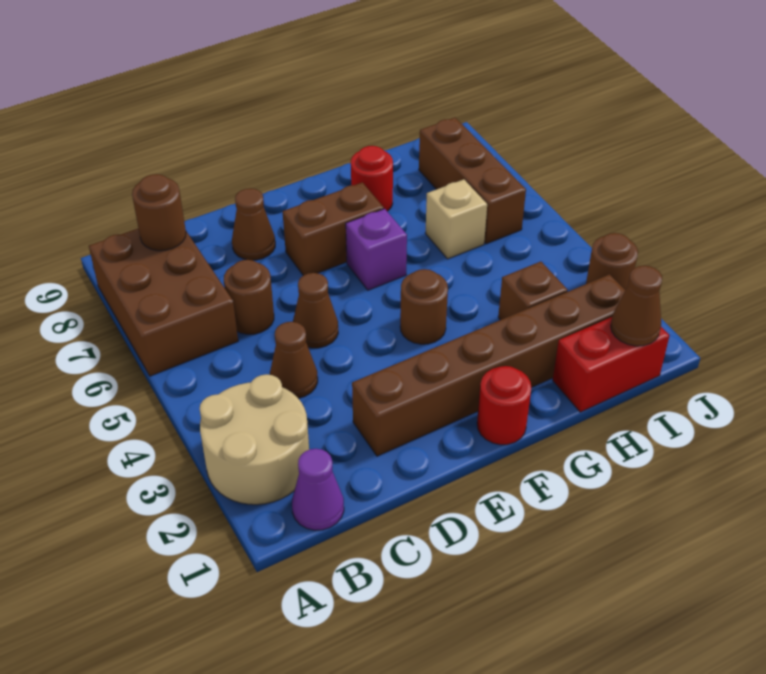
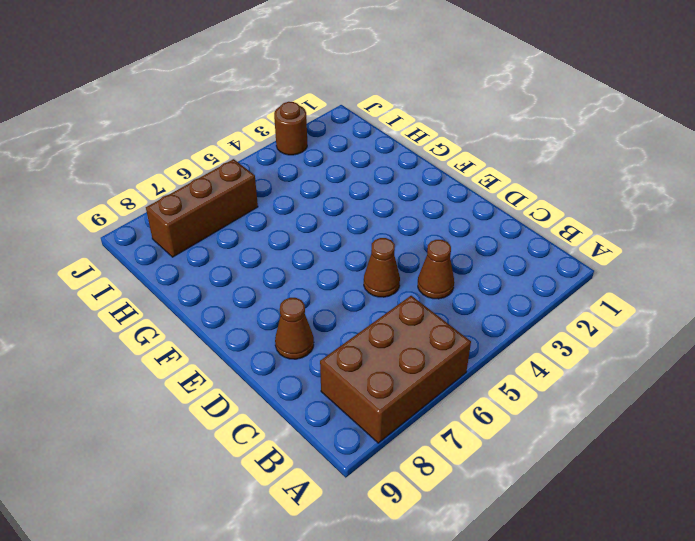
none -> tan 2x2 round brick [200,374,309,505]
none -> purple 1x1 cone [292,449,344,530]
none -> brown 1x1 round brick [224,260,274,334]

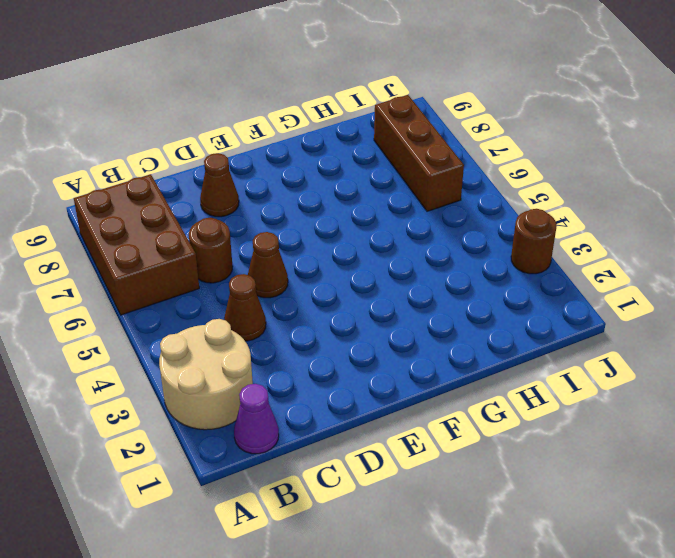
none -> brown 1x6 brick [352,274,625,456]
none -> brown 1x2 brick [283,182,384,275]
none -> red 1x1 round brick [477,366,531,445]

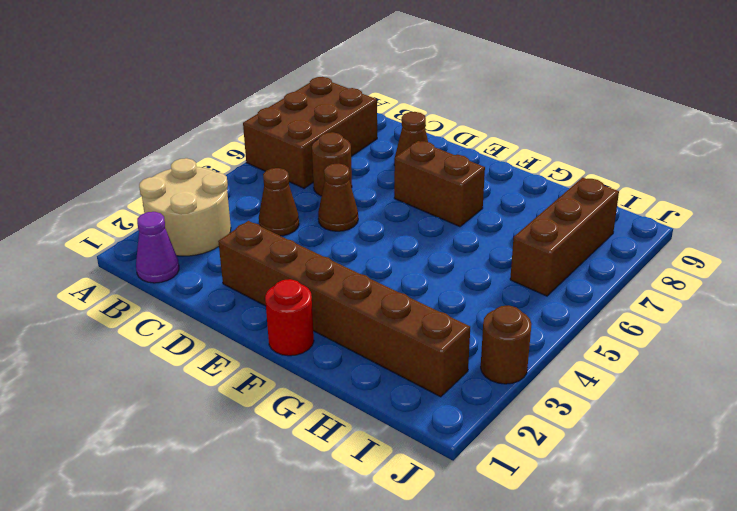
none -> brown 1x1 round brick [400,269,448,344]
none -> purple 1x1 brick [346,209,407,290]
none -> red 1x1 round brick [351,146,393,211]

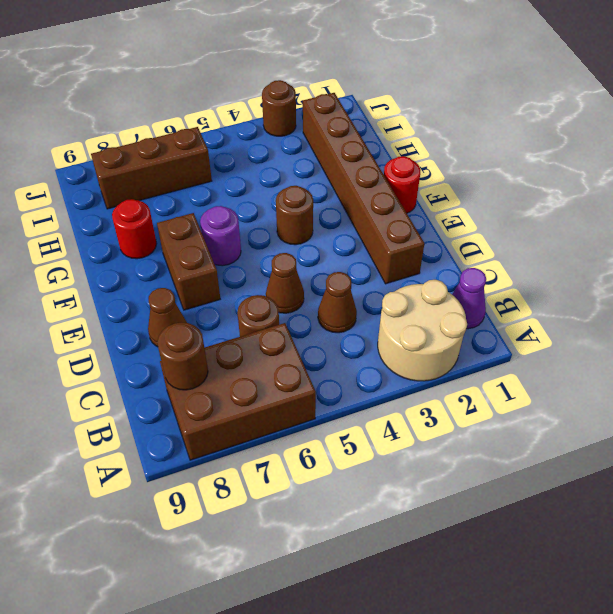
purple 1x1 round brick [200,206,241,266] -> purple 1x1 brick [346,209,407,290]
none -> red 1x2 brick [553,317,669,412]
none -> brown 1x1 brick [498,262,568,320]
none -> tan 1x1 brick [425,179,487,259]

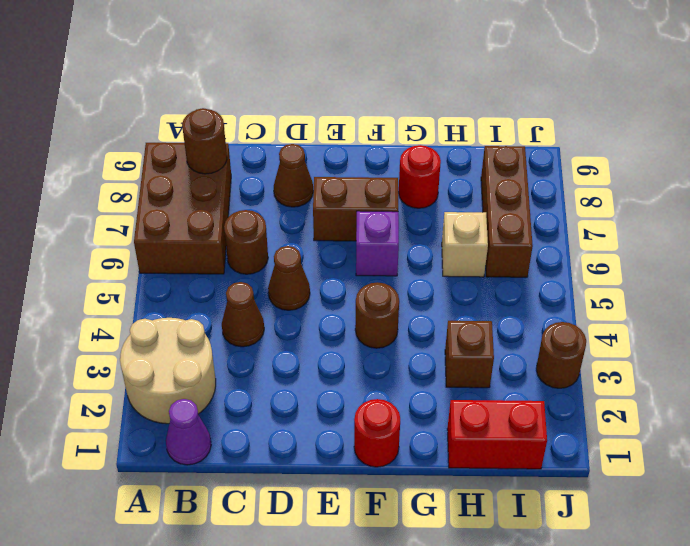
none -> brown 1x6 brick [352,274,625,456]
none -> brown 1x1 cone [611,266,662,346]

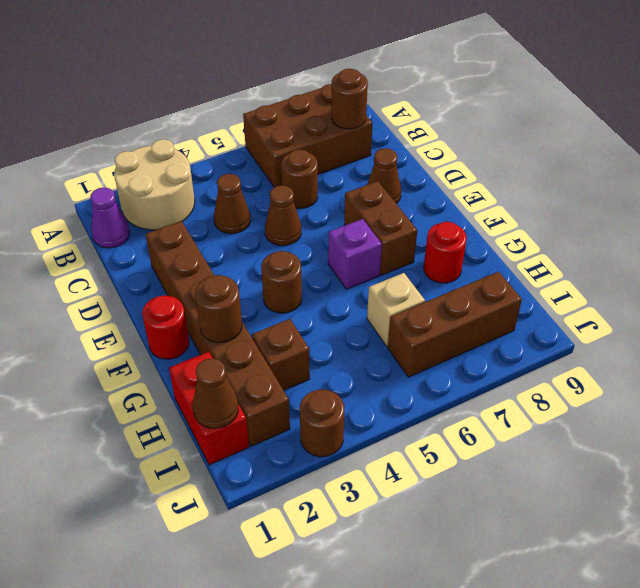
brown 1x1 round brick [195,275,242,343] -> none

